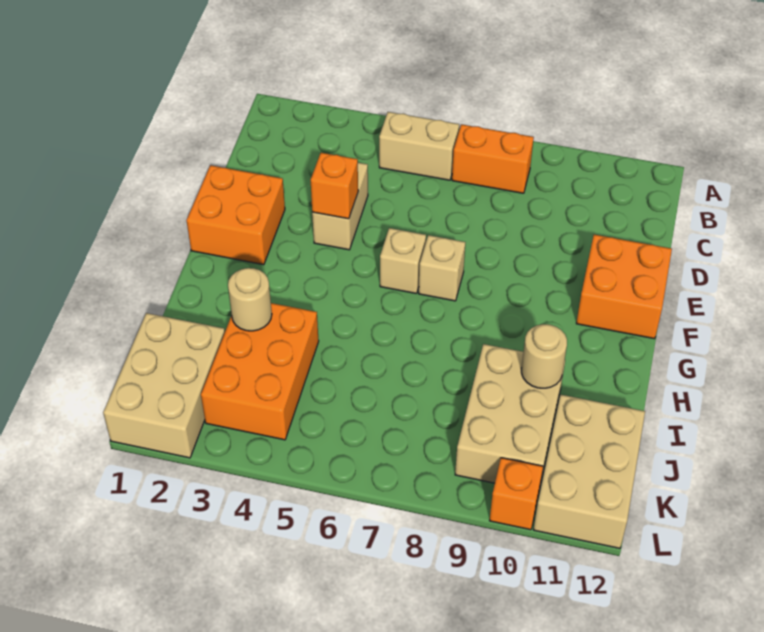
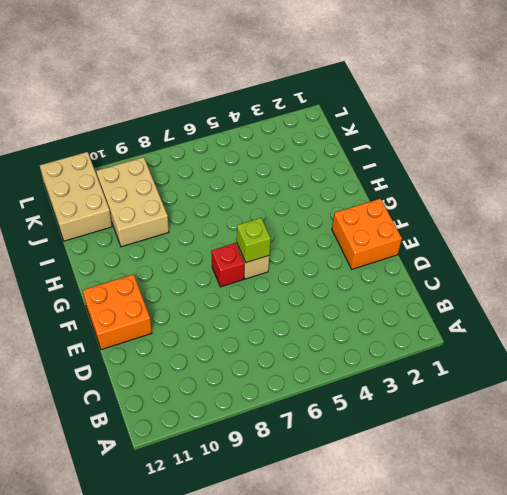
lime 1x1 brick [237,218,271,263] -> none
red 1x1 brick [211,243,244,287] -> tan 1x1 brick [419,235,465,301]
none -> tan 1x2 brick [379,112,459,180]
none -> orange 1x2 brick [452,124,534,193]
none -> tan 1x2 brick [312,163,368,250]

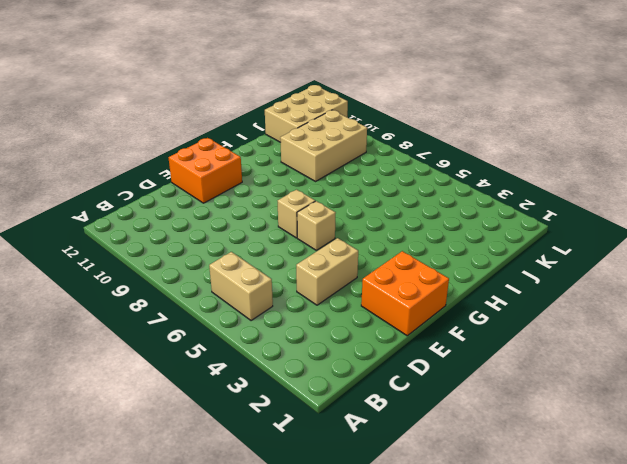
none -> orange 1x2 brick [452,124,534,193]
none -> orange 2x3 brick [201,303,319,440]
none -> tan 2x3 brick [103,313,225,458]

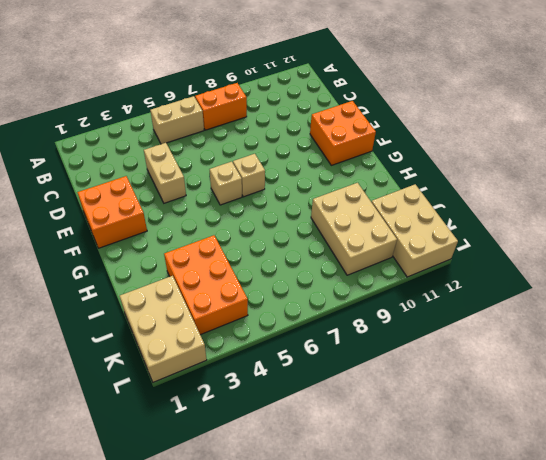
none -> orange 1x1 brick [490,458,543,530]
none -> orange 1x1 brick [311,153,358,219]
none -> tan 1x1 round brick [228,268,272,331]

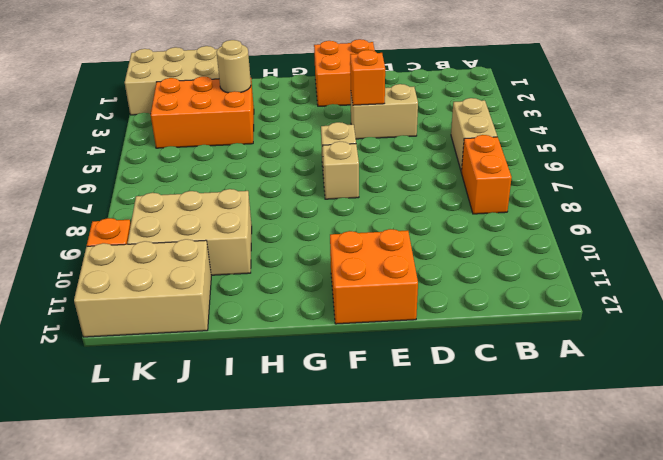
none -> tan 1x1 round brick [521,324,567,388]

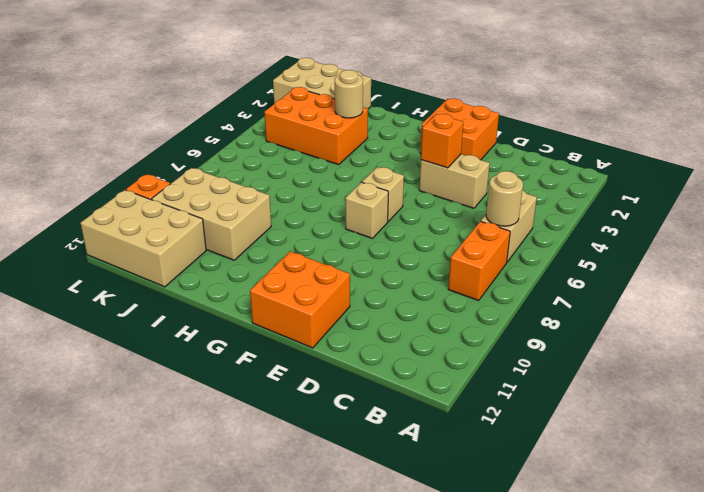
tan 1x1 round brick [486,171,523,226] -> tan 1x1 round brick moved to [521,324,567,388]

